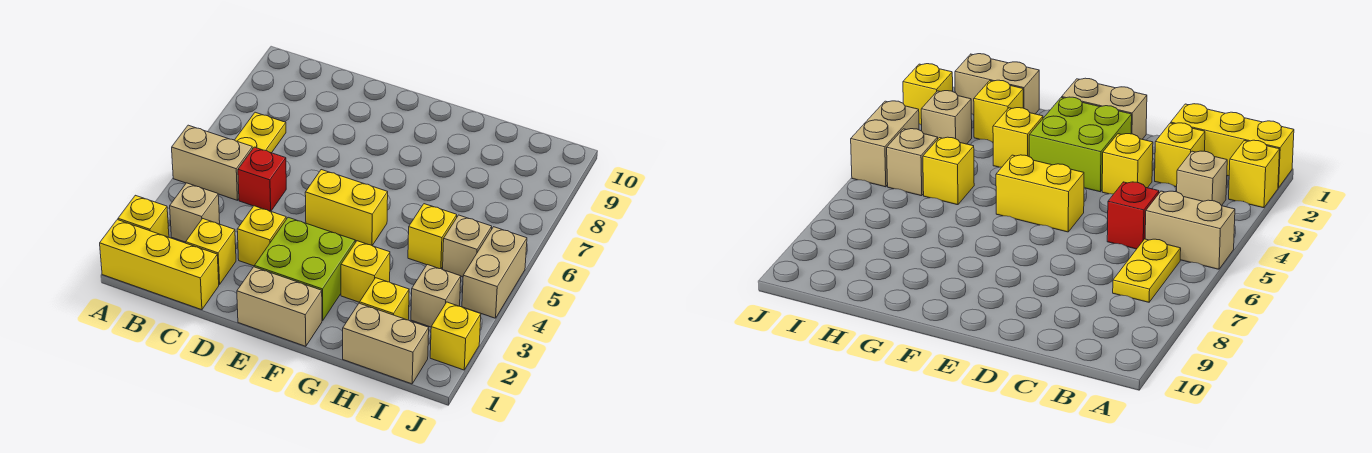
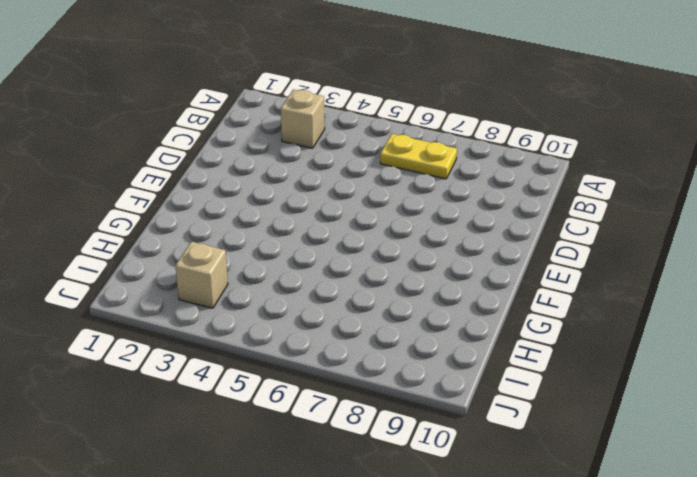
none -> yellow 1x3 brick [100,220,219,310]
none -> yellow 1x1 brick [118,195,169,237]
none -> tan 1x2 brick [172,125,253,200]

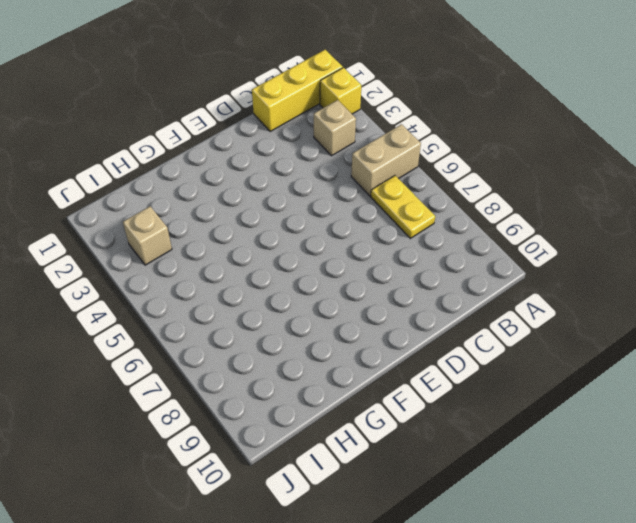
none -> yellow 1x1 brick [186,219,236,285]
none -> red 1x1 brick [238,147,286,211]
none -> yellow 1x1 brick [237,206,286,266]

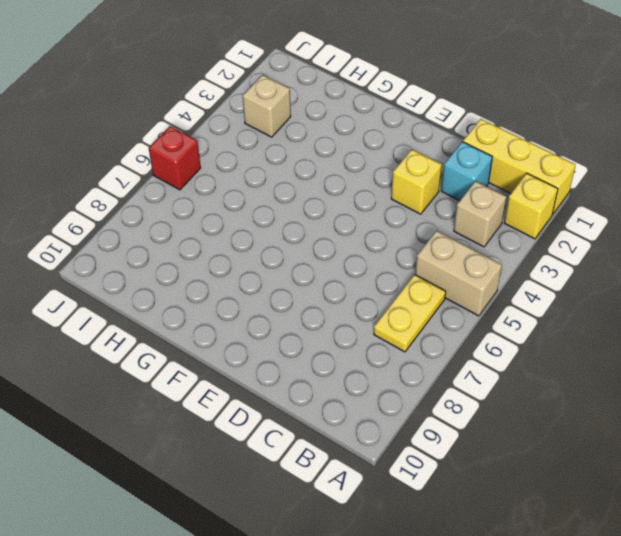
cyan 1x1 brick [441,142,492,201] -> yellow 1x1 brick [186,219,236,285]
red 1x1 brick [149,126,201,190] -> red 1x1 brick moved to [238,147,286,211]
none -> tan 1x2 brick [237,267,322,346]
none -> lime 2x2 brick [254,217,355,321]
none -> yellow 1x2 brick [305,170,388,245]

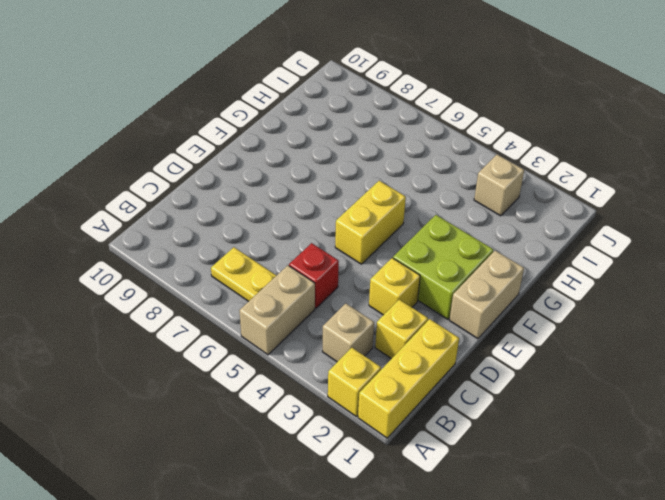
none -> yellow 1x1 brick [341,241,390,302]
none -> tan 1x2 brick [343,303,429,384]
none -> yellow 1x1 brick [360,278,409,320]

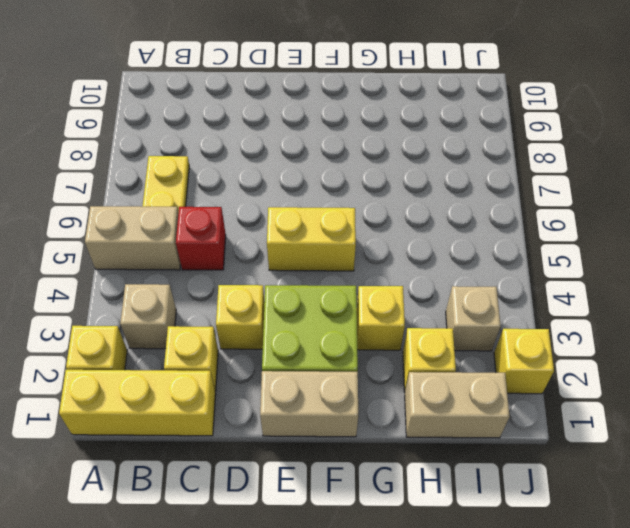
none -> yellow 1x1 brick [408,204,457,269]
none -> tan 1x1 brick [443,215,492,277]
none -> tan 1x2 brick [462,227,527,318]

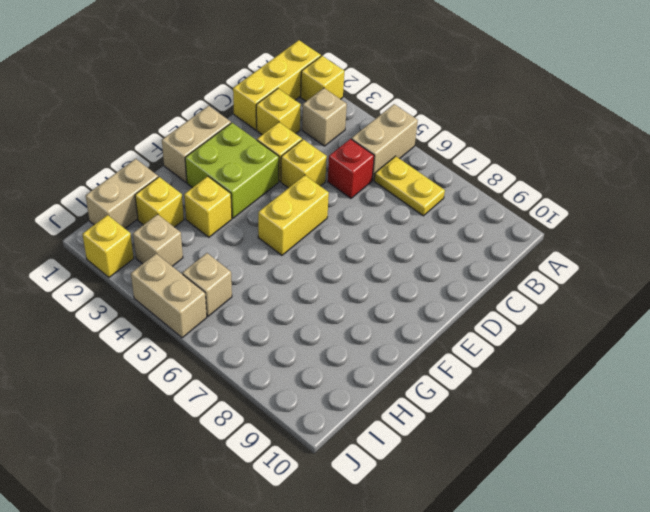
yellow 1x1 brick [281,139,327,188] -> yellow 1x1 brick moved to [408,204,457,269]

